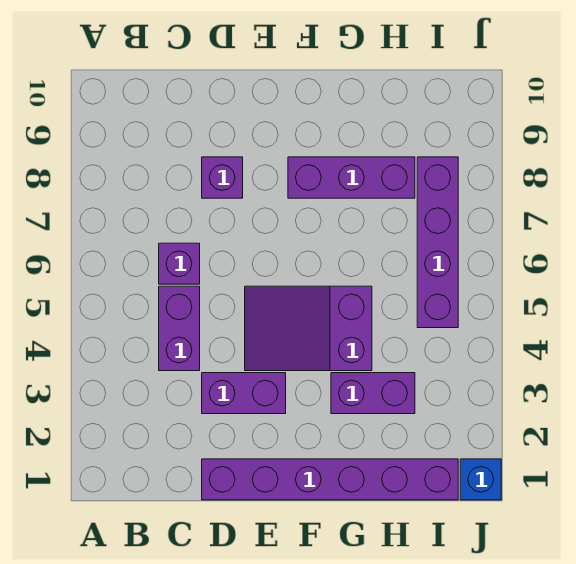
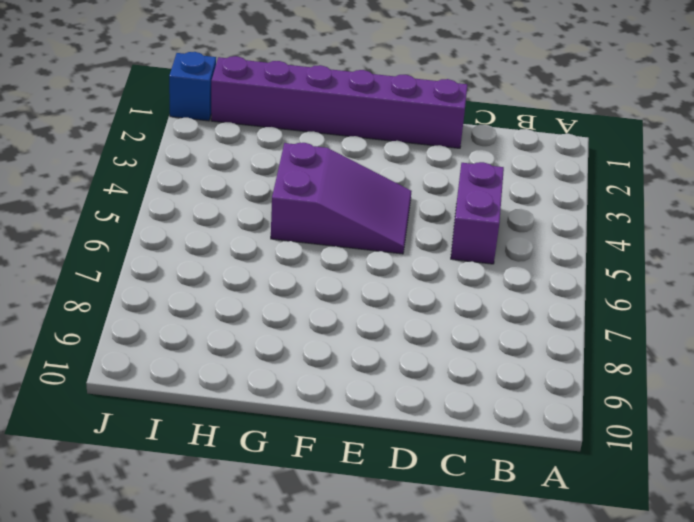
none -> purple 1x1 brick [159,243,200,284]
none -> purple 1x2 brick [202,373,286,414]

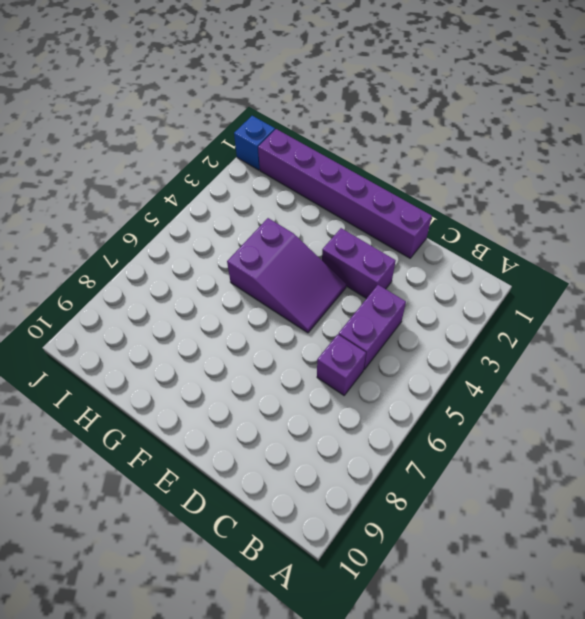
none -> purple 1x1 brick [202,157,243,198]
none -> purple 1x3 brick [288,157,415,198]

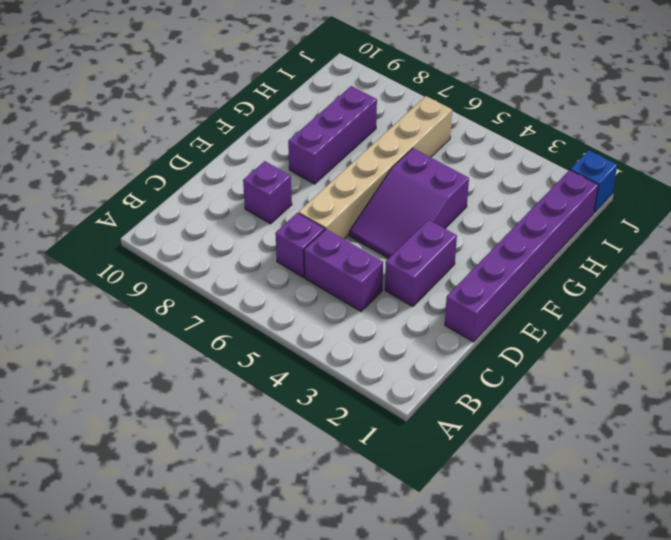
tan 1x6 brick [299,96,452,239] -> purple 1x4 brick [417,157,458,328]
none -> purple 1x2 brick [331,373,415,414]

